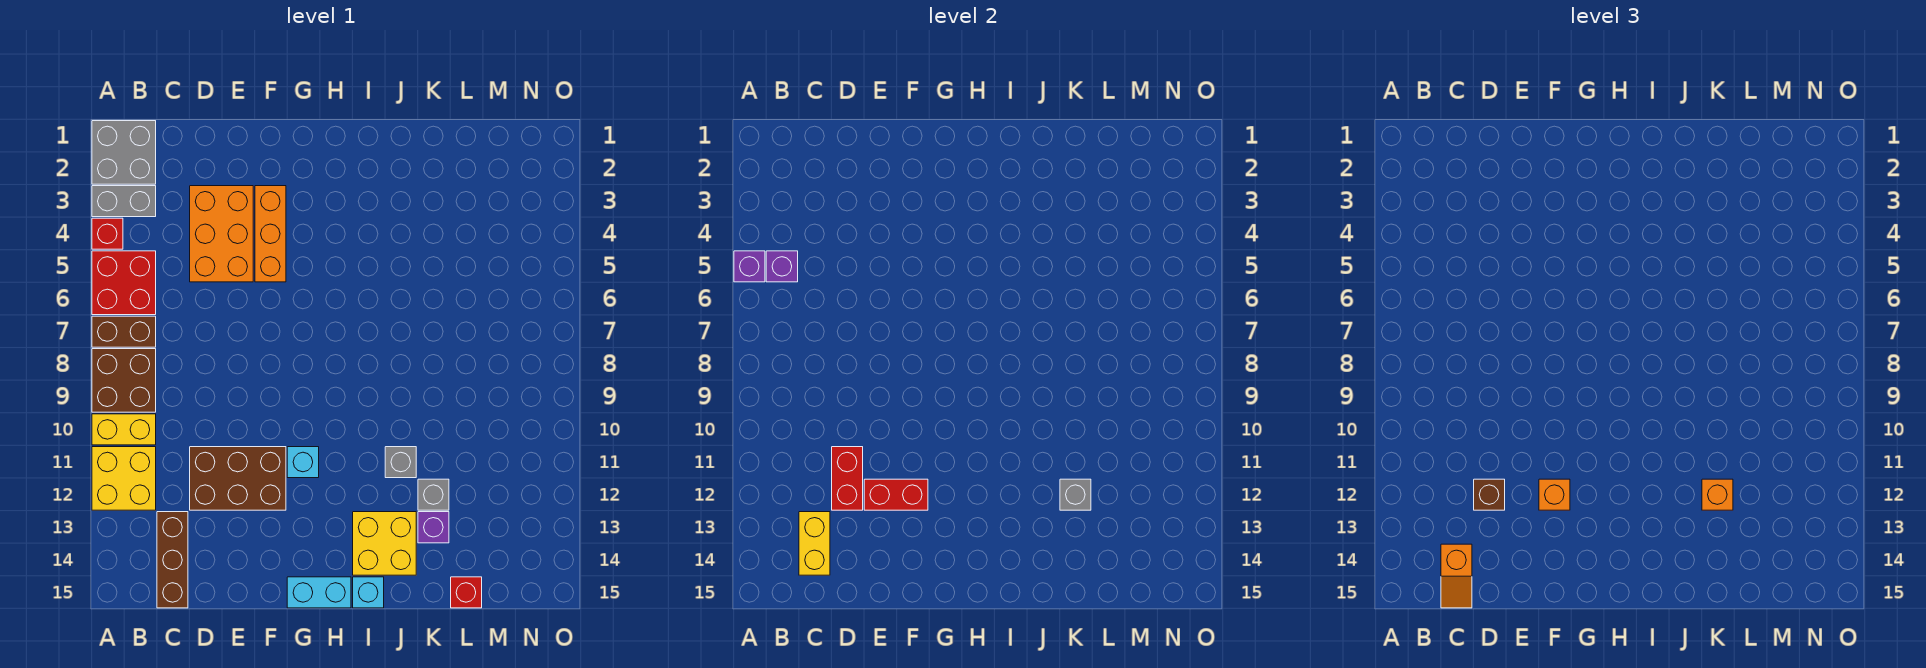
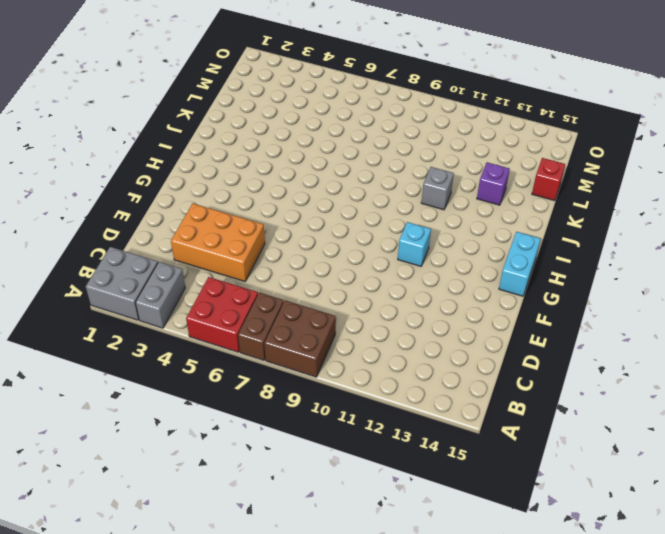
none -> red 1x1 brick [92,218,123,249]
none -> yellow 1x2 brick [92,414,156,445]
none -> yellow 2x2 brick [92,447,156,510]
none -> brown 1x3 brick [157,512,188,608]

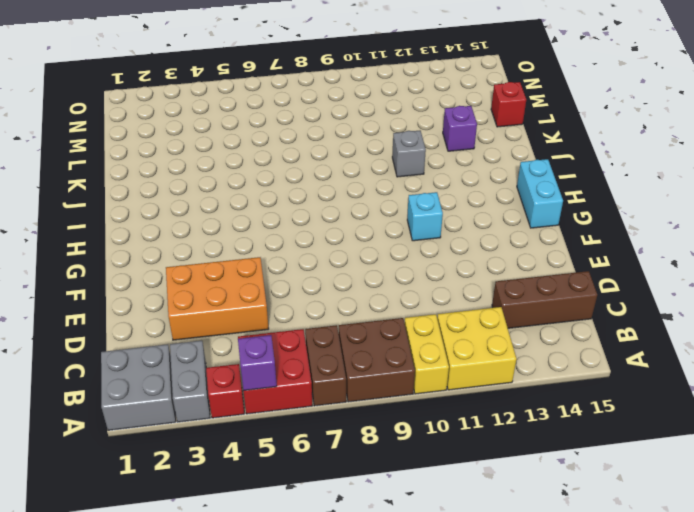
none -> brown 2x3 brick [190,447,286,510]
none -> orange 1x3 brick [255,186,286,282]
none -> yellow 2x2 brick [353,512,416,575]
none -> cyan 1x1 brick [353,577,384,608]

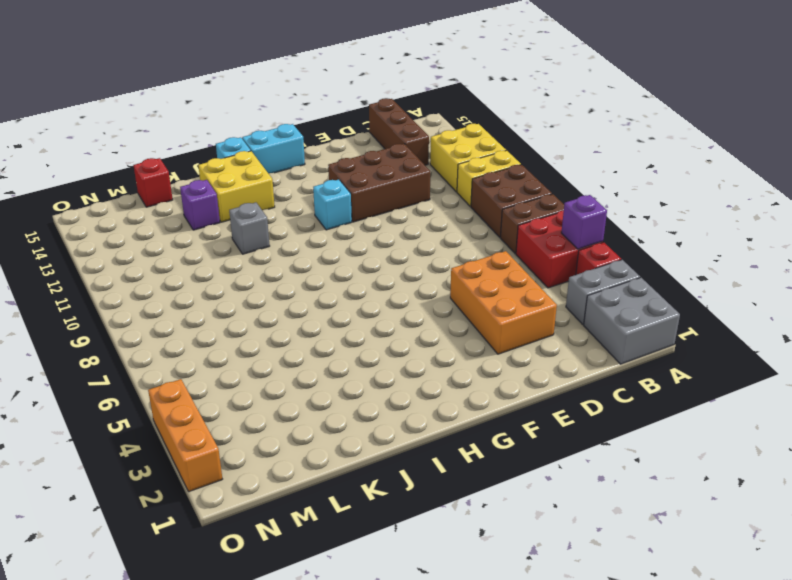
orange 1x3 brick [148,379,222,492] -> orange 1x3 brick moved to [255,186,286,282]
none -> grey 1x1 brick [418,479,449,510]
none -> purple 1x1 brick [766,251,798,282]
none -> yellow 1x2 brick [799,512,830,575]
none -> red 1x2 brick [832,447,863,510]

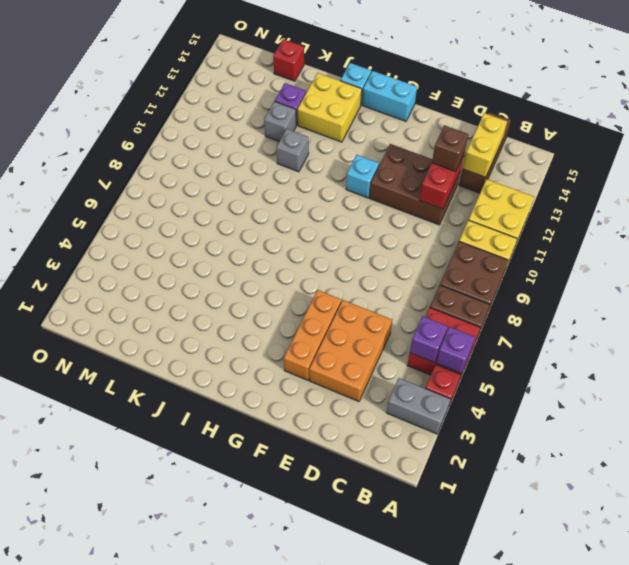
none -> grey 2x2 brick [92,121,156,184]
none -> red 1x2 brick [864,479,928,510]
none -> grey 1x1 brick [1060,479,1091,510]
none -> orange 1x2 slope [1441,544,1472,608]

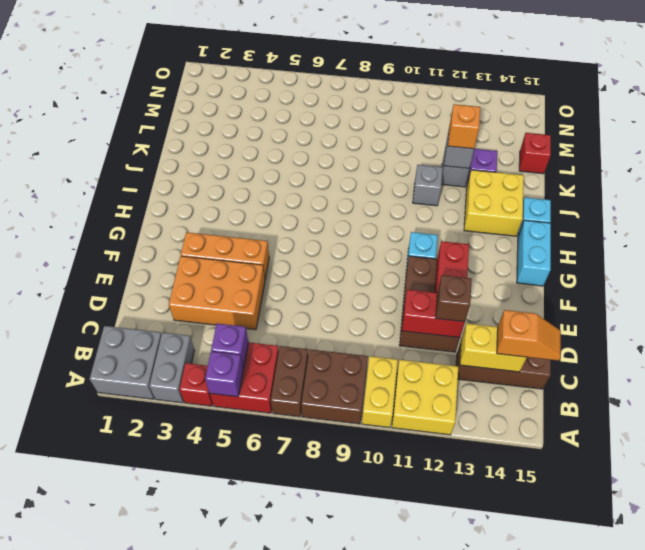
none -> orange 1x1 brick [1539,479,1570,510]

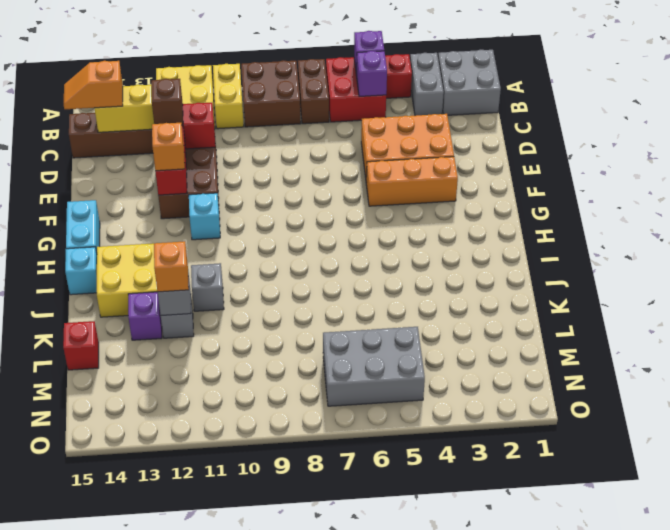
grey 2x3 brick [323,327,425,406] -> none

